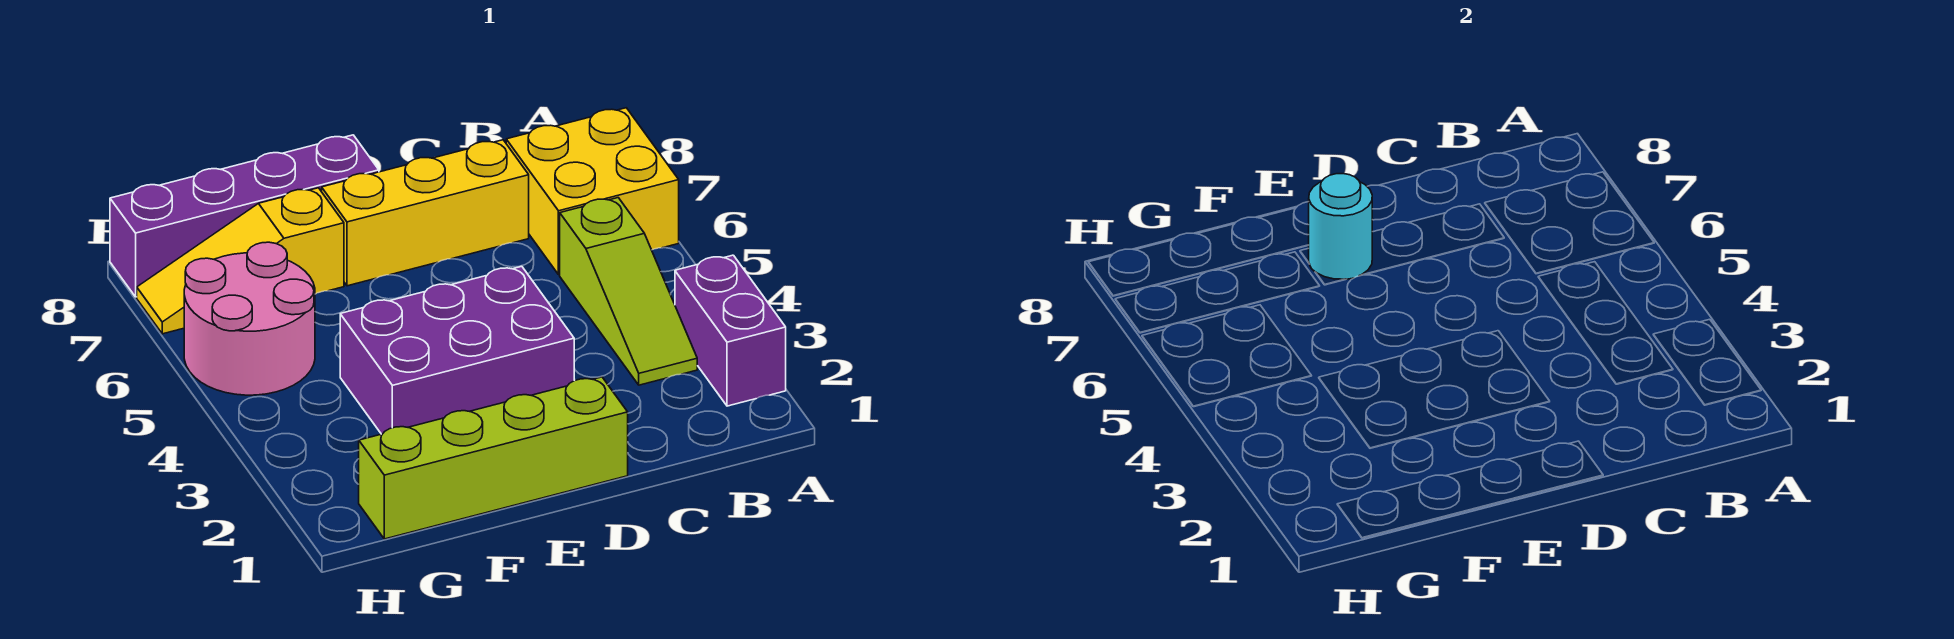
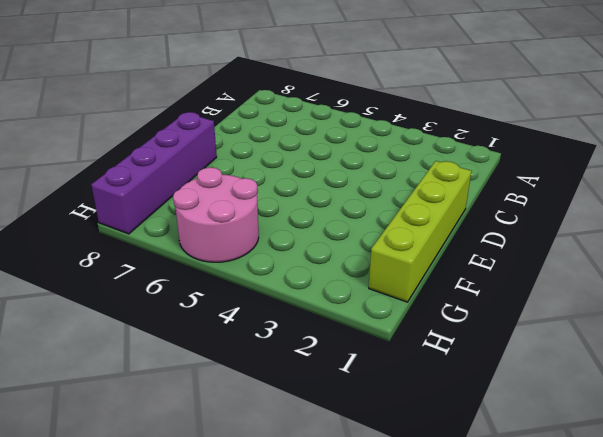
none -> purple 1x2 brick [675,255,786,406]
none -> yellow 2x2 brick [506,108,679,275]

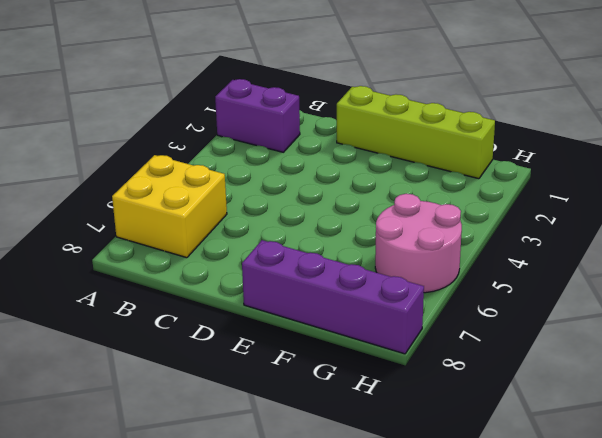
purple 1x2 brick [215,79,300,152] -> purple 1x2 brick turned to [675,255,786,406]
none -> lime 1x3 slope [560,198,697,385]
none -> yellow 1x3 brick [322,140,529,286]

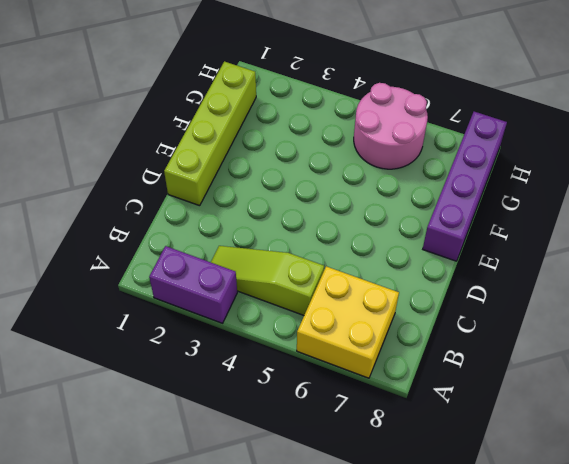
none -> yellow 1x3 brick [322,140,529,286]
none -> purple 2x3 brick [340,266,574,434]

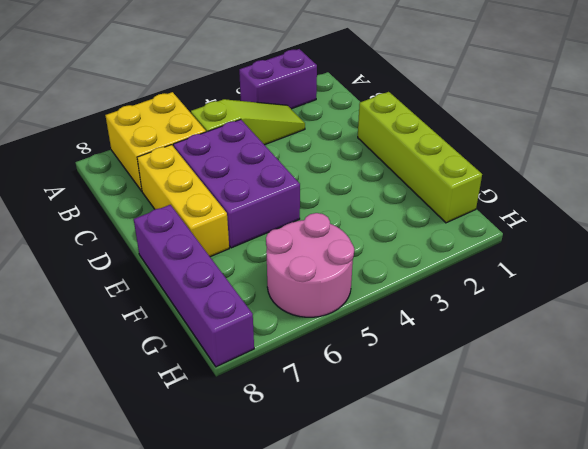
purple 2x3 brick [173,119,300,248] -> purple 2x3 brick moved to [340,266,574,434]
none -> yellow 1x3 slope [137,188,344,334]
none -> cyan 1x1 round brick [1309,174,1372,279]

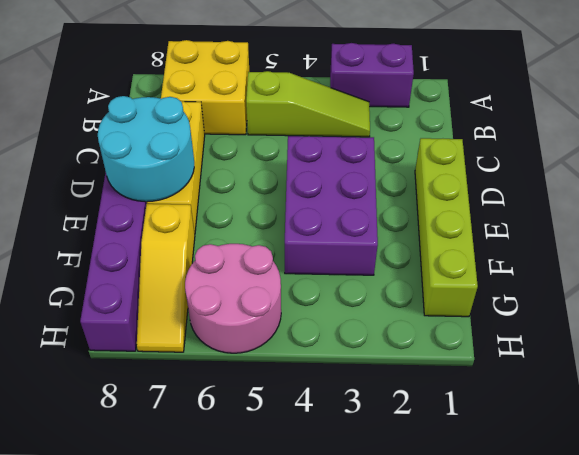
cyan 2x2 round brick [98,96,194,202] -> cyan 1x1 round brick [1309,174,1372,279]

